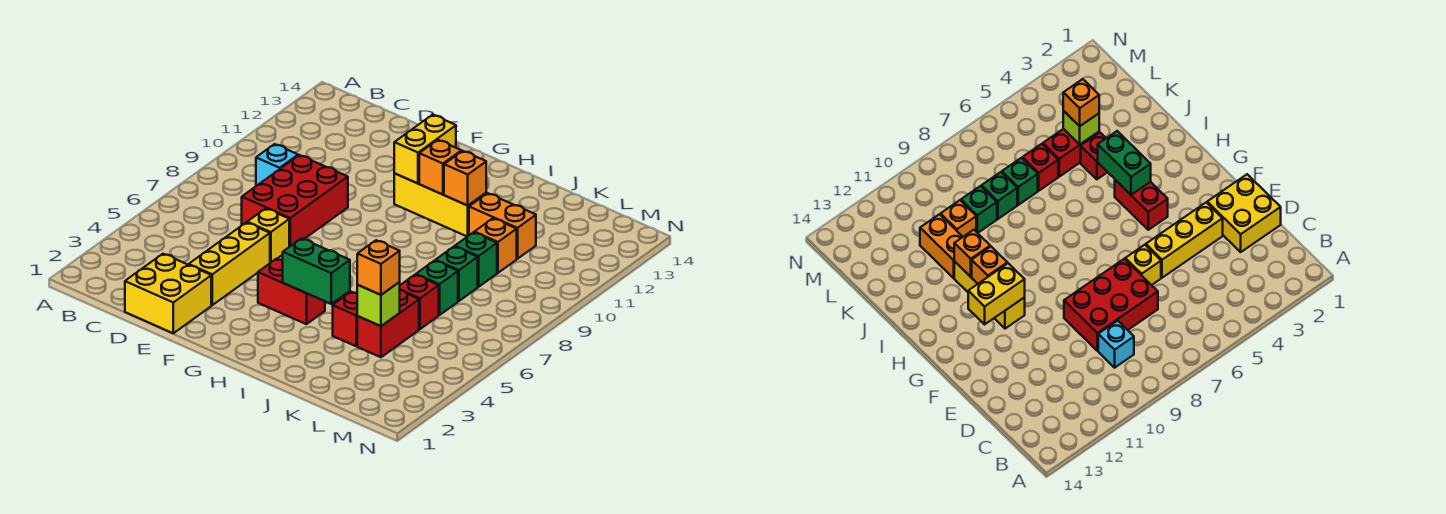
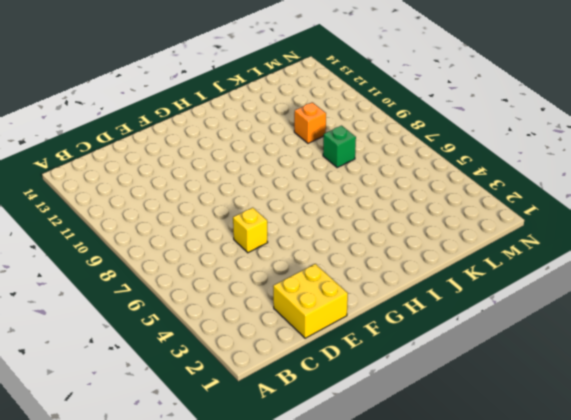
none -> cyan 1x1 brick [256,144,298,186]
none -> red 2x3 brick [242,155,348,247]
none -> yellow 1x3 brick [189,222,270,305]

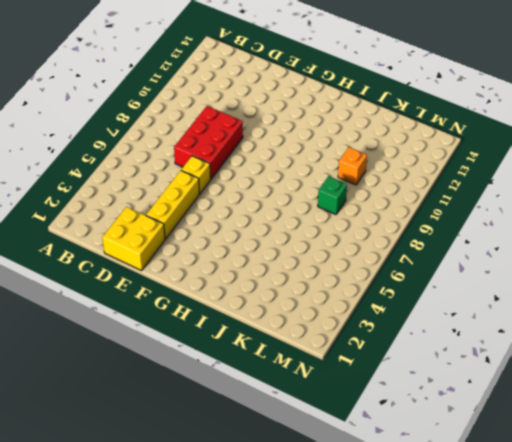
none -> cyan 1x1 brick [256,144,298,186]
none -> red 1x2 brick [258,259,325,324]
none -> yellow 1x3 brick [394,174,486,237]

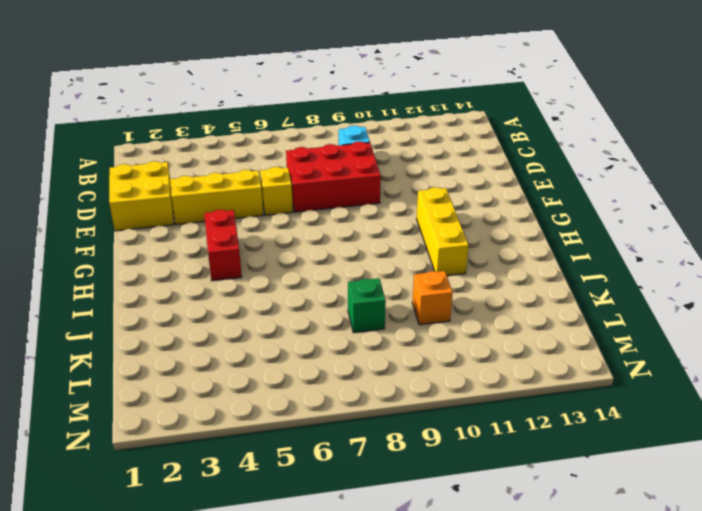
none -> red 1x1 brick [333,292,357,346]
none -> orange 1x2 brick [469,193,536,259]
none -> red 1x2 brick [357,290,419,357]

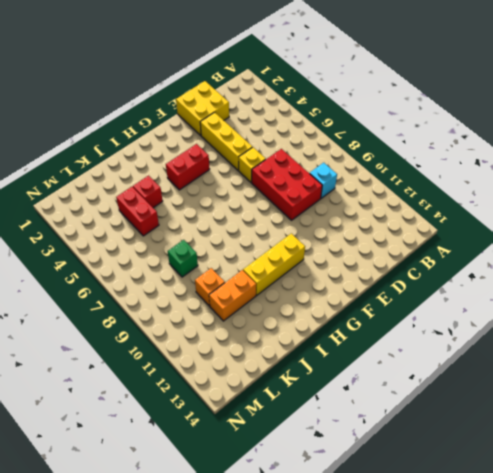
none -> red 1x1 brick [400,275,439,329]
none -> green 1x1 brick [416,261,458,315]
none -> green 1x1 brick [455,232,497,287]

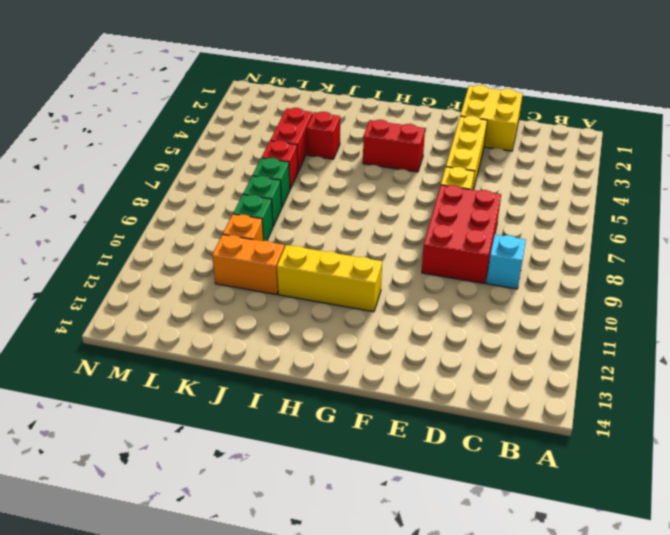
none -> yellow 1x2 brick [394,115,456,183]
none -> green 1x2 brick [283,238,350,304]
none -> orange 1x1 brick [419,140,462,195]

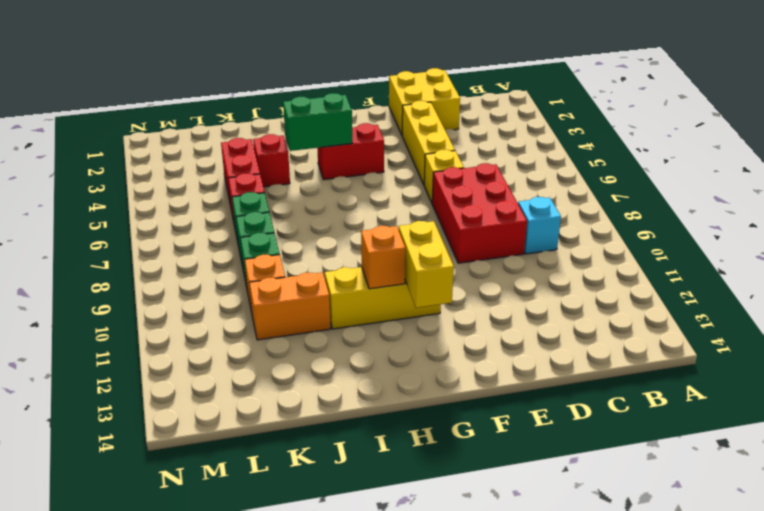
none -> orange 1x1 brick [444,151,486,205]
none -> lime 1x1 brick [357,282,400,326]
none -> orange 1x1 brick [357,240,400,295]

